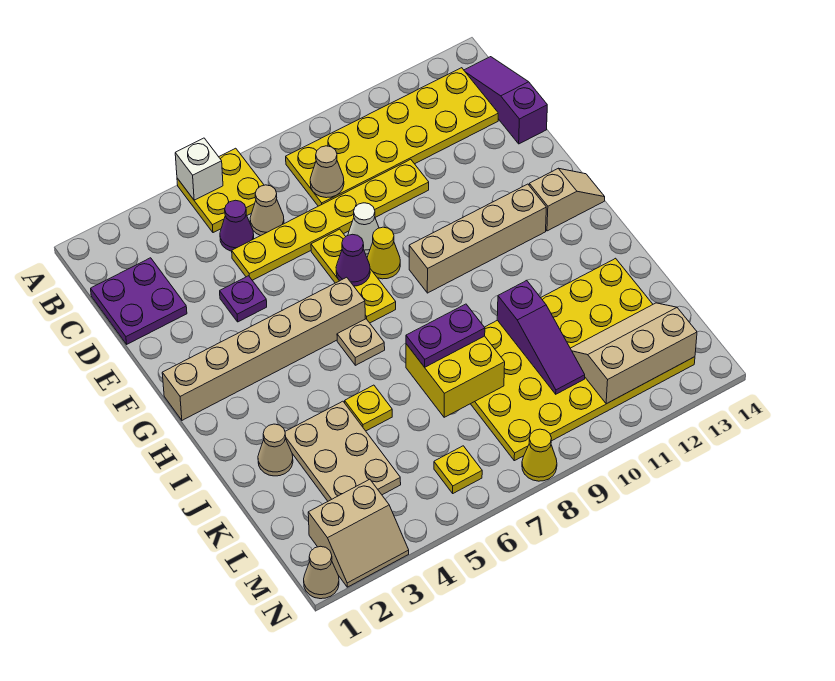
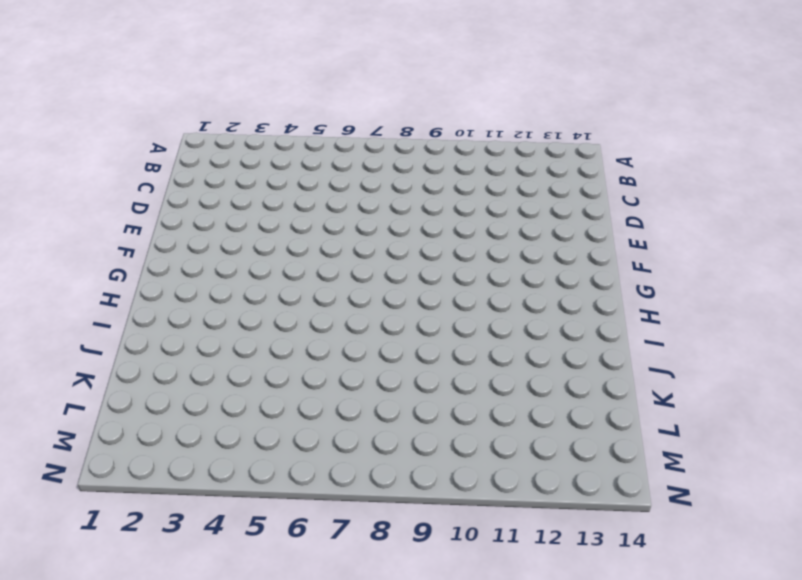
none -> yellow 2x2 plate [177,148,264,233]
none -> yellow 2x6 plate [286,68,498,206]
none -> purple 1x3 slope [464,57,547,144]
none -> purple 2x2 plate [91,258,187,344]

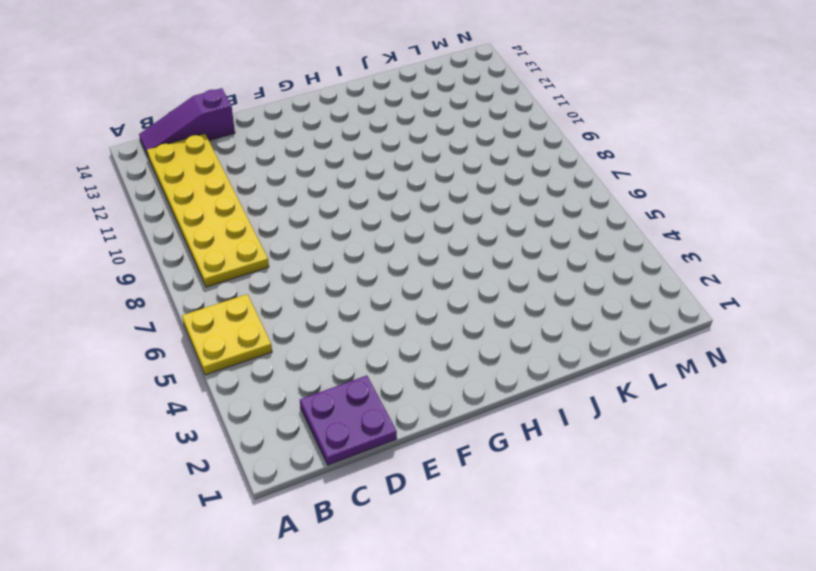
none -> purple 1x1 cone [220,200,254,251]
none -> tan 1x1 cone [250,185,284,236]
none -> yellow 1x6 plate [232,159,429,280]
none -> purple 1x1 plate [220,276,267,322]

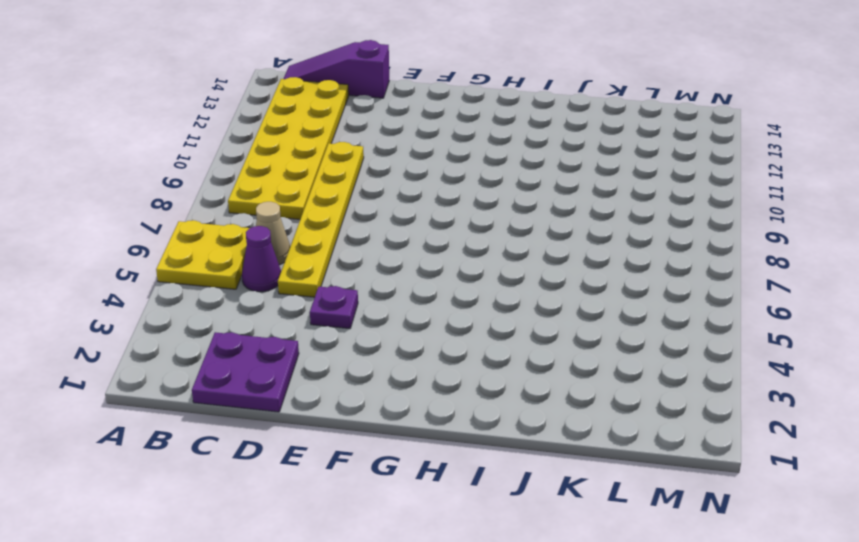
none -> yellow 1x3 plate [311,229,396,323]
none -> white 1x1 cone [348,203,379,254]
none -> yellow 1x1 cone [367,227,400,279]
none -> tan 1x6 brick [162,277,365,420]

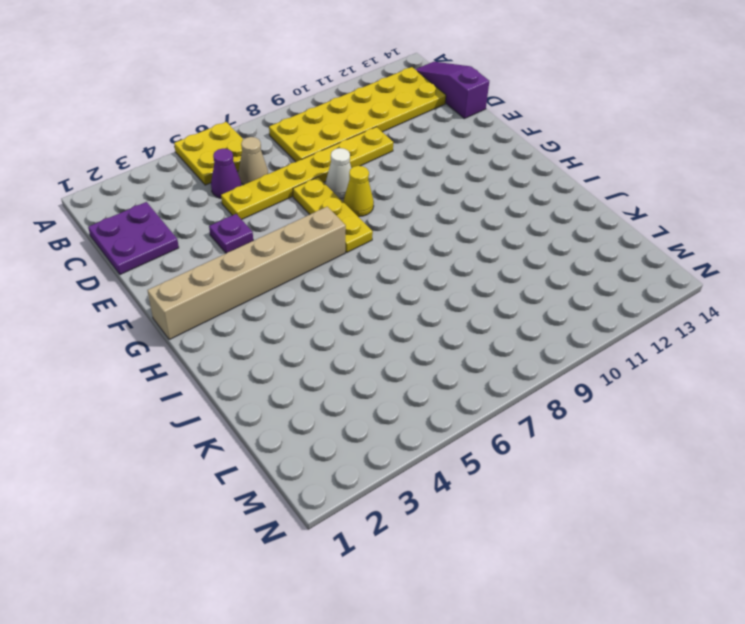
none -> tan 1x4 brick [409,184,546,293]
none -> tan 1x2 slope [529,168,605,231]
none -> tan 1x1 plate [337,319,385,365]
none -> tan 1x1 cone [258,424,293,476]

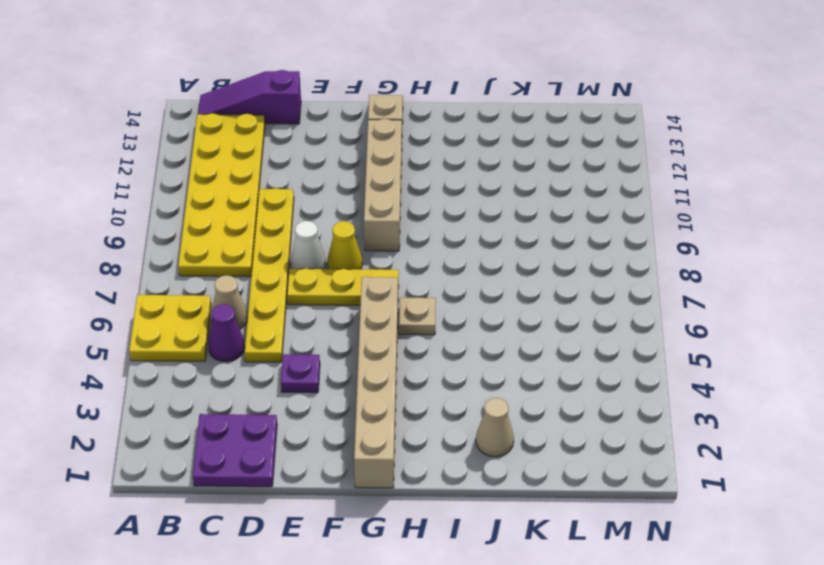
none -> tan 2x3 plate [285,401,401,501]
none -> yellow 1x1 plate [345,385,392,431]
none -> yellow 4x6 plate [471,258,695,461]
none -> tan 2x2 slope [308,479,409,587]

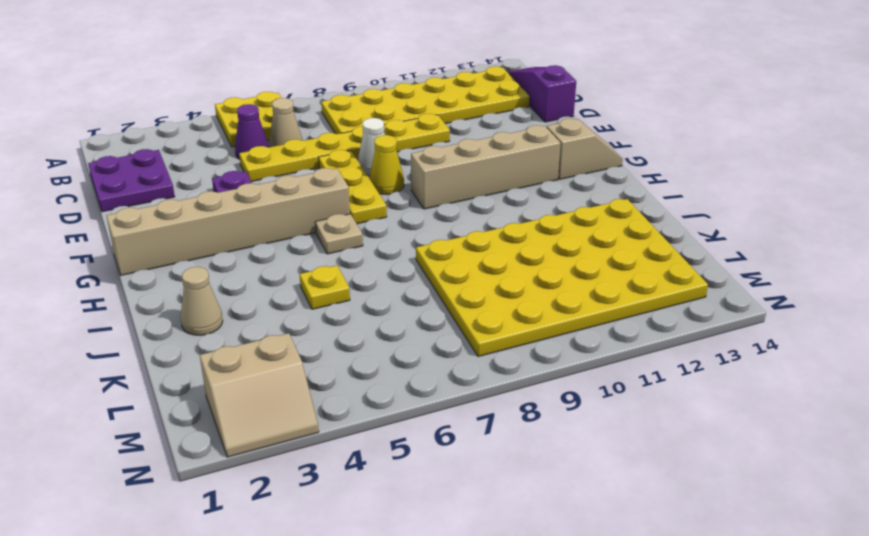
none -> tan 2x3 plate [285,401,401,501]
none -> yellow 1x1 plate [434,446,482,493]
none -> tan 1x1 cone [304,546,339,599]
none -> yellow 1x1 cone [522,429,557,481]

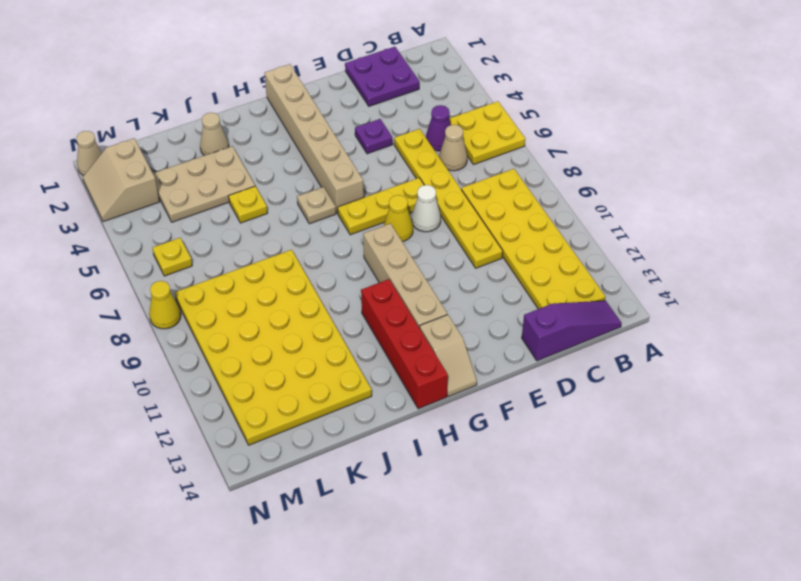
red 1x4 brick [361,279,448,409] -> none
none -> white 1x1 brick [175,138,223,200]
none -> tan 1x1 cone [310,146,344,198]
none -> purple 1x1 cone [336,234,370,286]
none -> yellow 2x2 brick [406,336,505,417]

